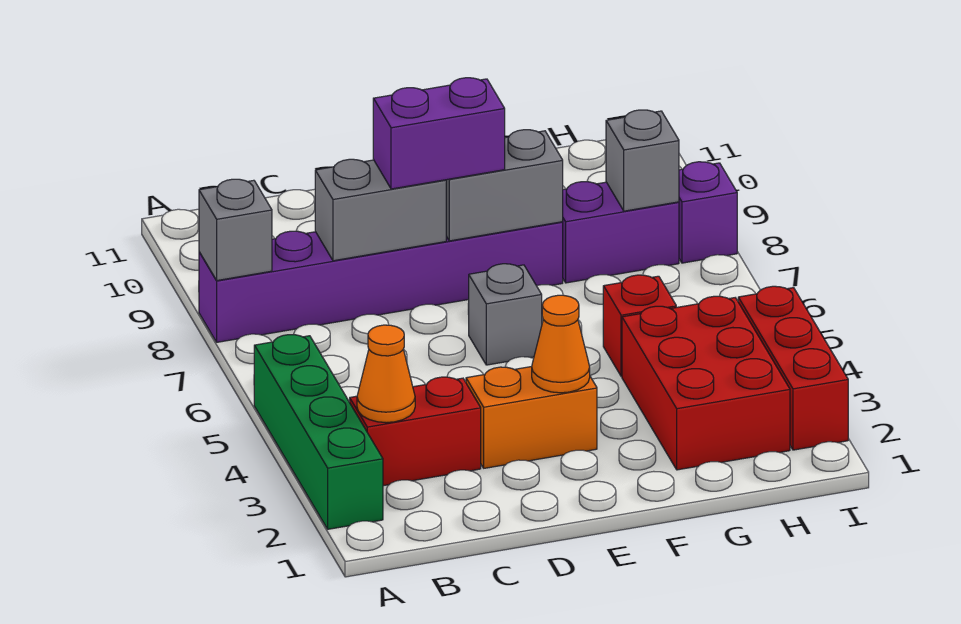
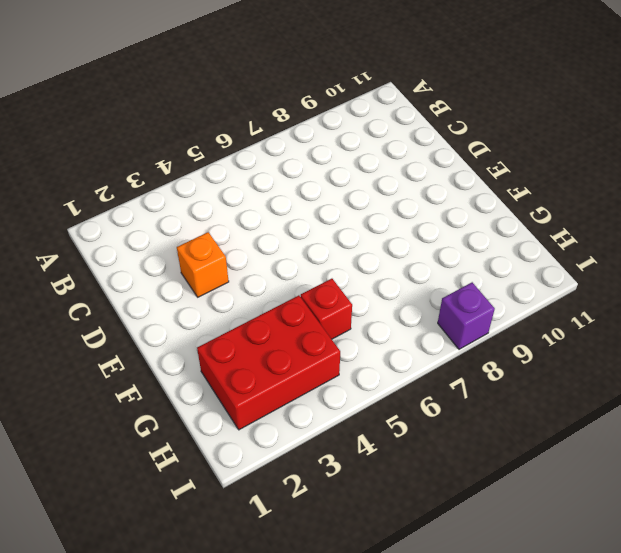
orange 1x1 brick [177,232,229,297] -> orange 1x2 brick [466,367,597,468]
none -> green 1x4 brick [254,335,383,529]
none -> purple 1x6 brick [199,222,563,342]
none -> red 1x2 brick [350,377,481,486]

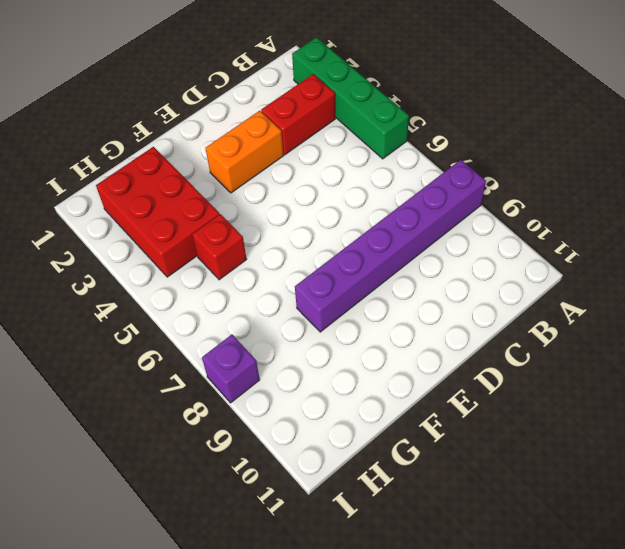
none -> grey 1x1 brick [468,264,542,365]
none -> purple 1x2 brick [563,182,679,283]
none -> red 1x3 brick [738,286,848,450]

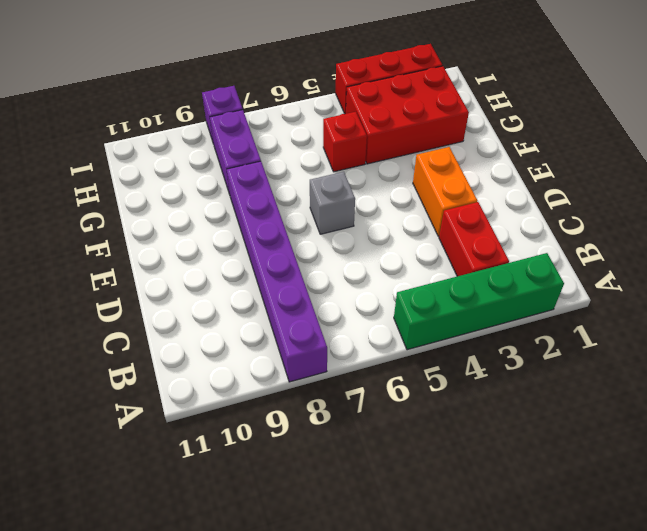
none -> grey 1x1 brick [199,179,272,280]
none -> orange 1x1 cone [357,325,415,423]
none -> grey 1x2 brick [315,159,446,261]

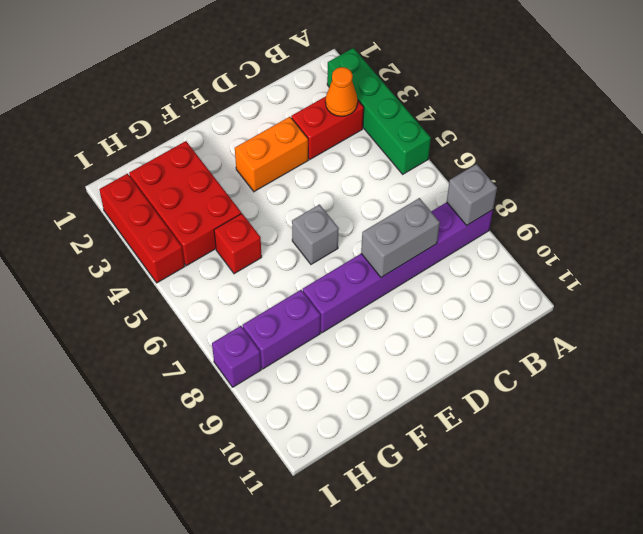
none -> orange 1x1 cone [532,295,590,393]
none -> grey 1x2 brick [446,130,563,241]
none -> grey 1x1 brick [606,110,679,211]

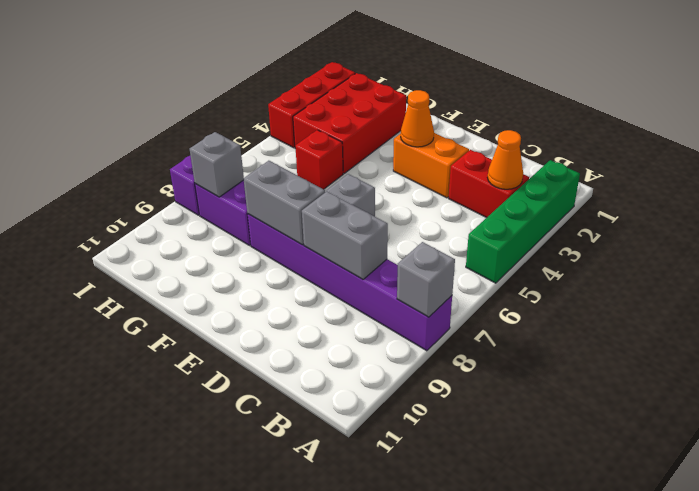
none -> purple 1x2 brick [373,78,505,189]

